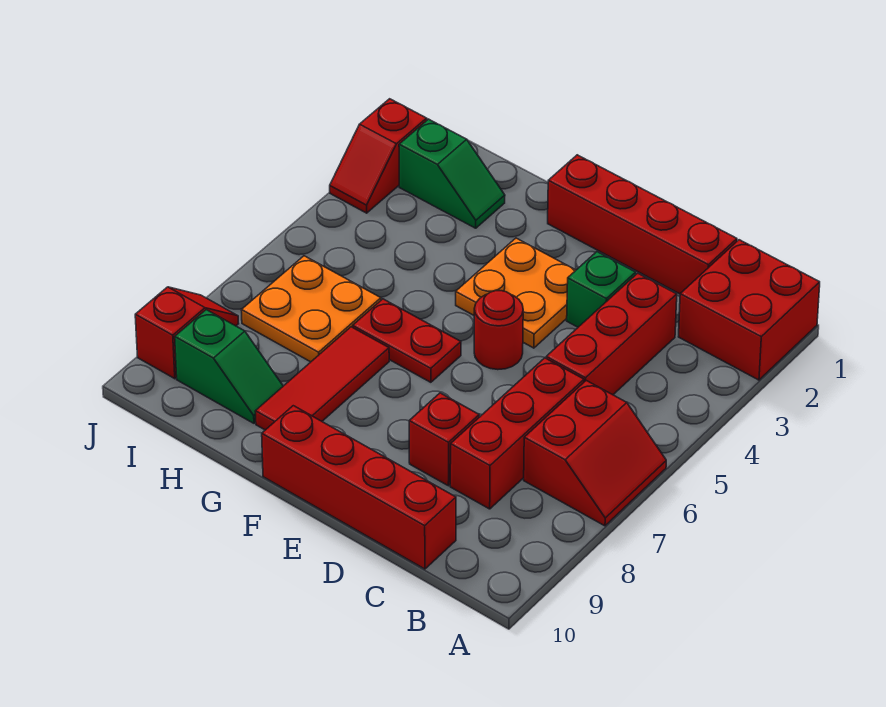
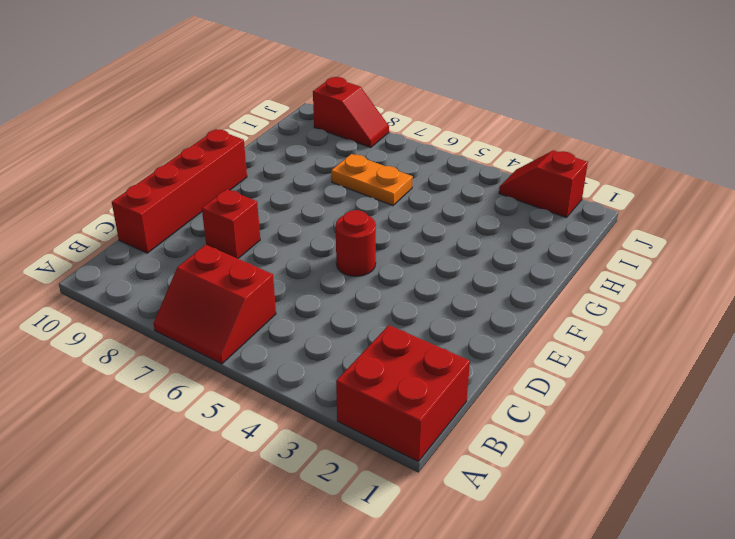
orange 1x2 plate [331,154,413,206] -> orange 2x2 plate [241,256,381,362]
none -> red 1x4 brick [548,155,737,294]
none -> red 1x3 brick [546,273,677,395]
none -> red 1x3 brick [450,358,584,509]

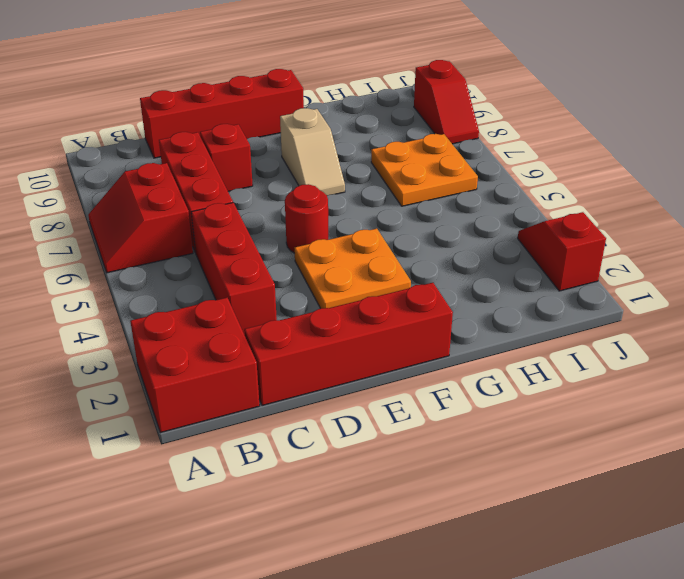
tan 1x2 slope [280,108,345,195] -> none
none -> green 1x1 brick [567,252,636,327]
none -> red 1x2 plate [353,299,461,382]
none -> red 1x3 tile [255,327,389,430]

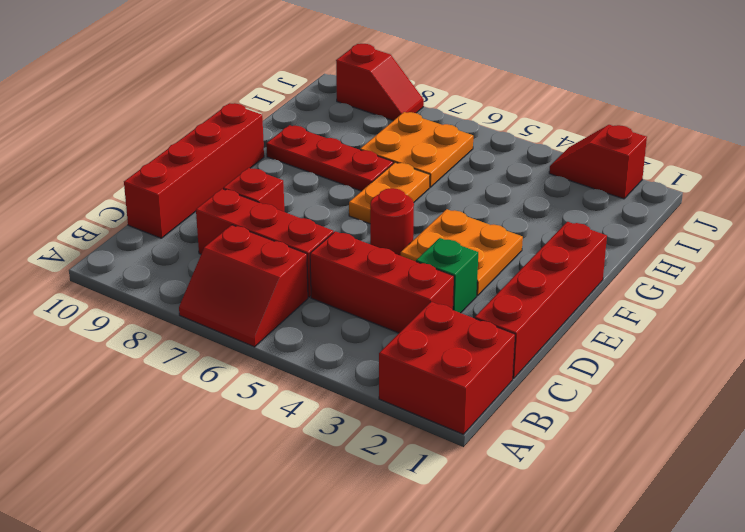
orange 1x2 plate [349,162,430,224] -> red 1x2 plate [353,299,461,382]
red 1x3 plate [266,125,393,191] -> red 1x3 tile [255,327,389,430]
none -> green 1x2 slope [399,119,505,228]
none -> green 1x2 slope [175,310,283,423]

